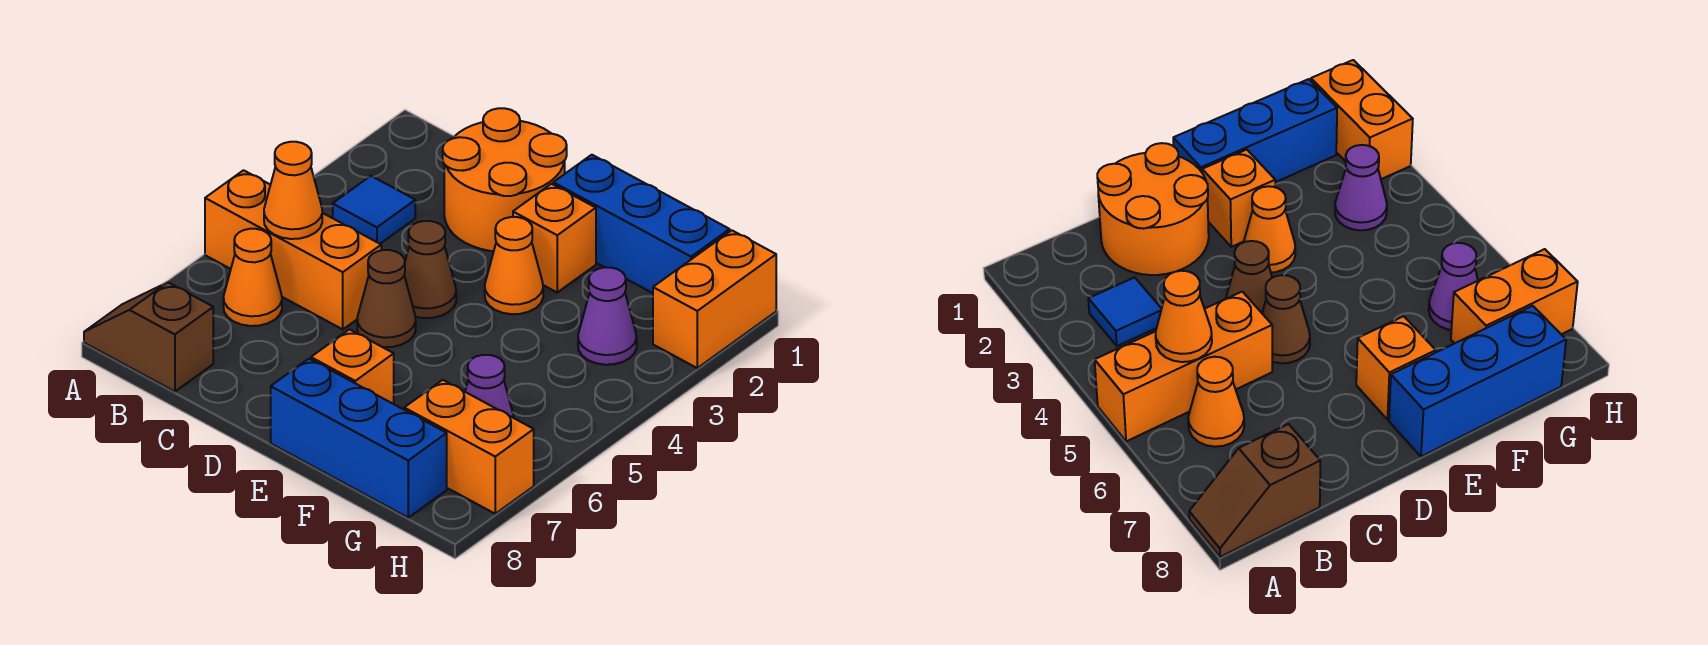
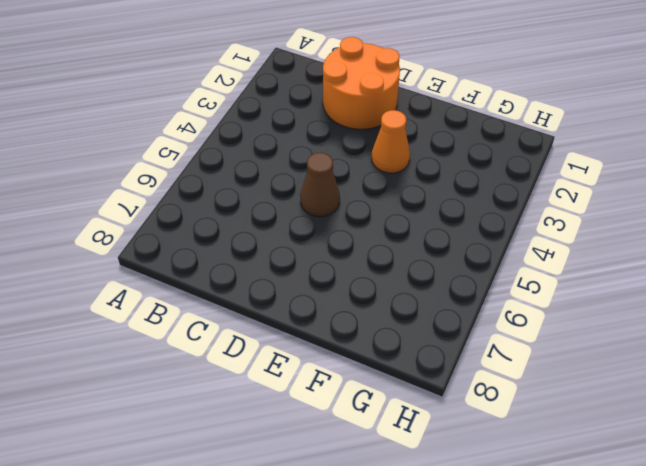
none -> orange 1x3 brick [205,170,381,329]
none -> brown 1x2 slope [84,282,213,392]
none -> blue 1x1 tile [333,176,415,244]

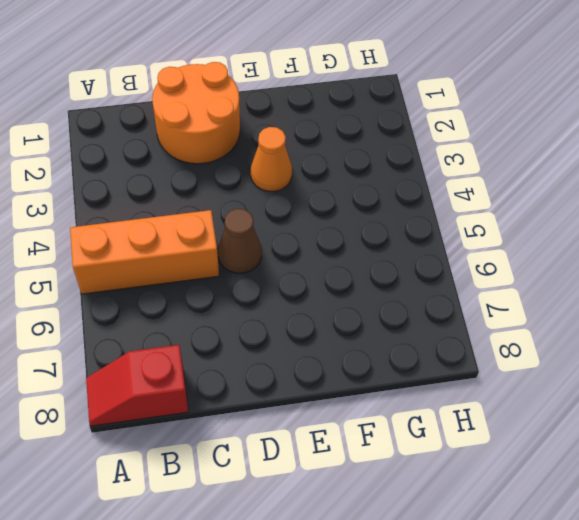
red 1x2 slope [86,345,188,426] -> brown 1x2 slope [84,282,213,392]
none -> blue 1x1 tile [333,176,415,244]
none -> orange 1x1 cone [223,229,282,326]
none -> brown 1x1 cone [404,221,456,318]

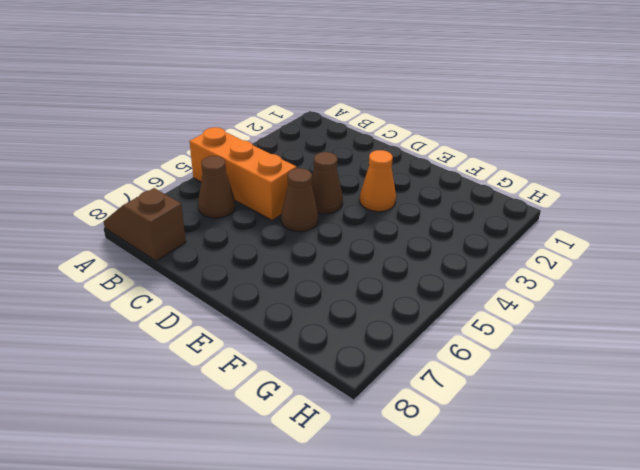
brown 1x1 cone [198,156,235,218] -> orange 1x1 cone [223,229,282,326]
none -> blue 1x1 tile [333,176,415,244]
none -> orange 2x2 round brick [443,108,567,251]
none -> blue 1x3 brick [553,155,730,293]

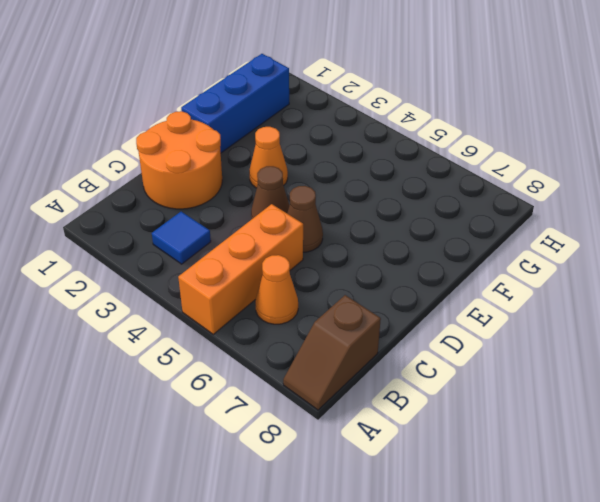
none -> orange 1x1 brick [513,184,596,292]
none -> orange 1x1 brick [311,329,394,404]
none -> blue 1x3 brick [271,359,447,518]

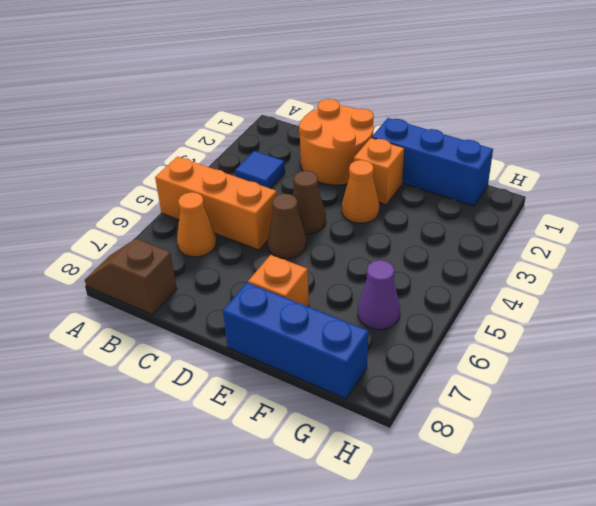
none -> purple 1x1 cone [578,267,637,365]
none -> orange 1x2 brick [404,380,534,514]
none -> orange 1x2 brick [653,230,776,368]

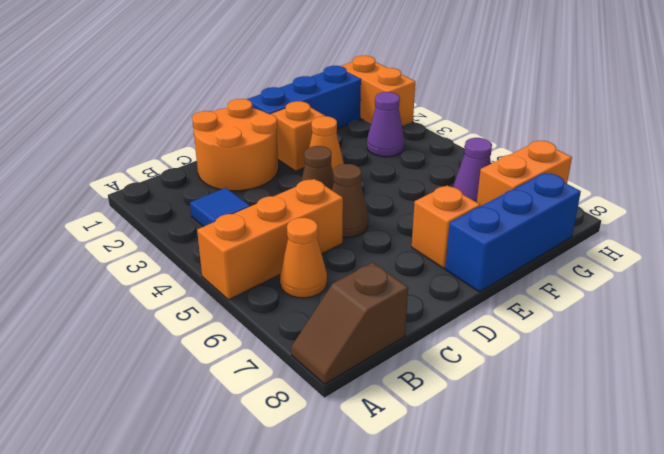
none -> orange 1x1 cone [264,142,322,239]

